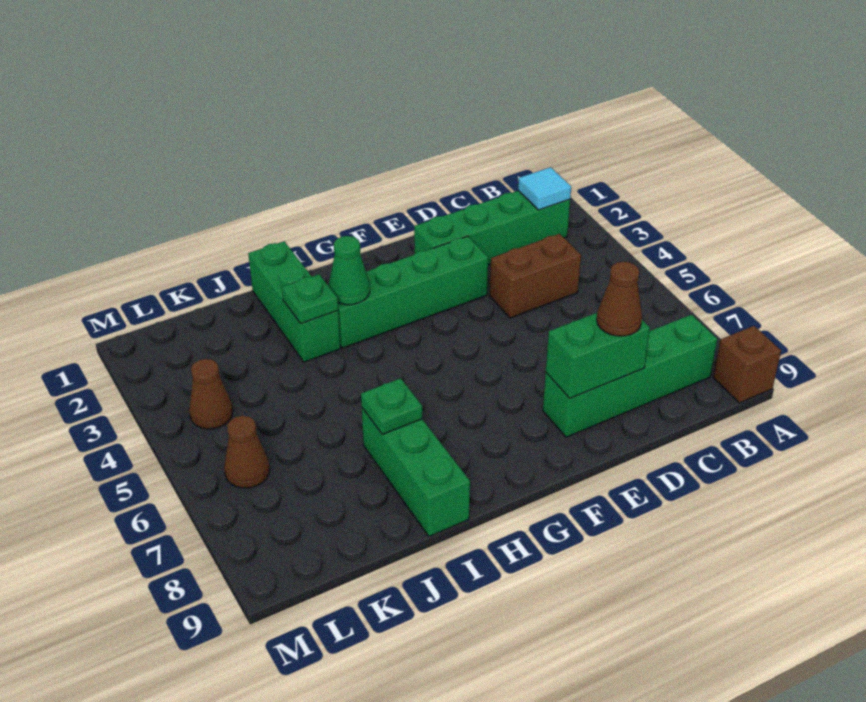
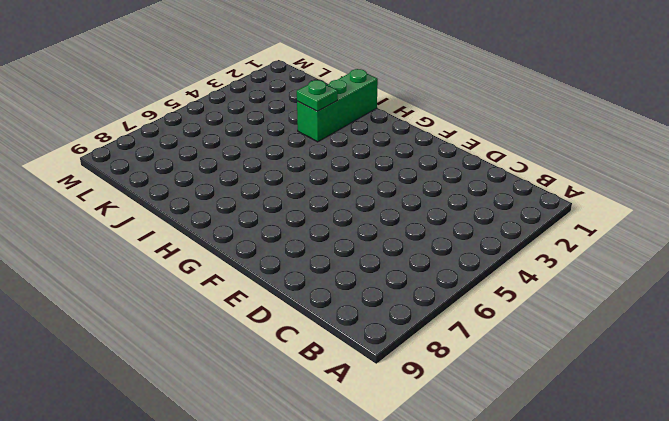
none -> brown 1x1 brick [713,326,781,403]
none -> green 1x4 brick [414,191,570,265]
none -> green 1x4 brick [543,315,717,437]

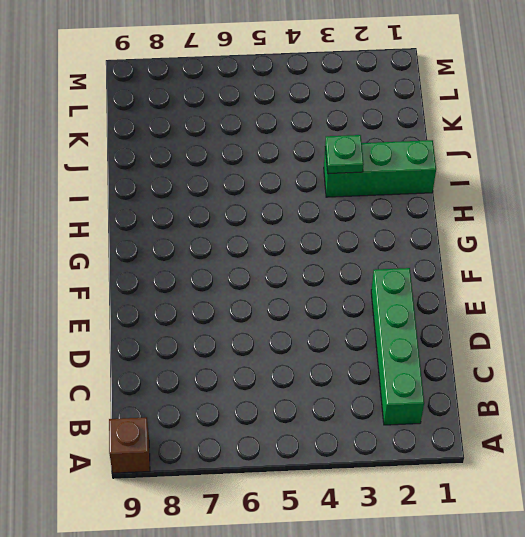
none -> green 1x4 brick [543,315,717,437]
none -> brown 1x2 brick [490,234,581,318]
none -> green 1x4 brick [328,236,488,348]

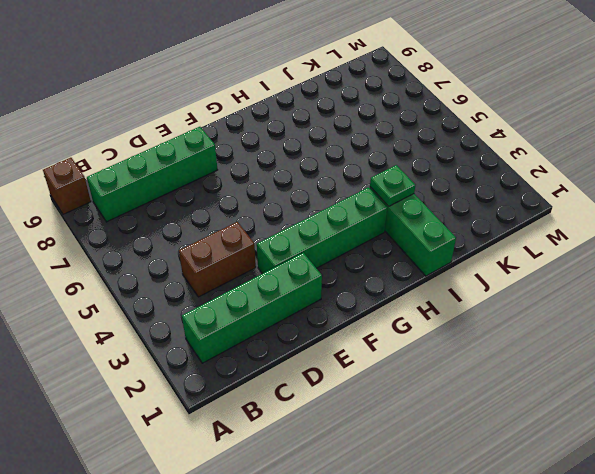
none -> green 1x3 brick [362,408,470,537]
none -> brown 1x1 cone [189,359,233,429]
none -> brown 1x1 cone [224,416,270,488]

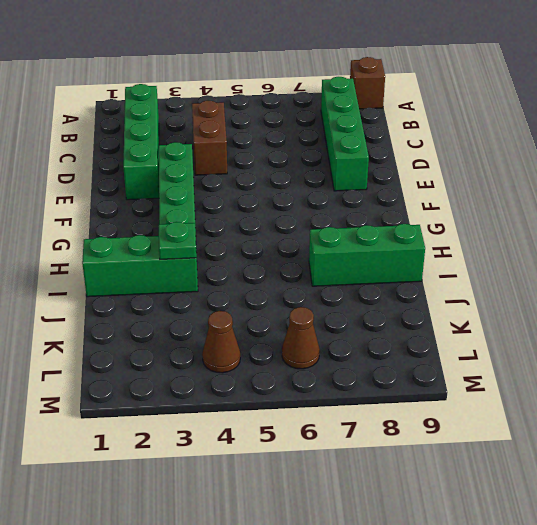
none -> cyan 1x1 tile [518,167,571,210]
none -> green 1x2 brick [546,313,650,398]
none -> green 1x1 cone [329,236,370,305]

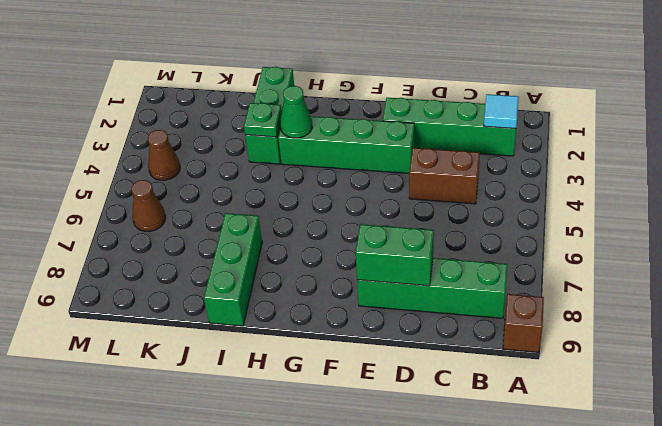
none -> green 1x1 plate [361,378,422,434]
none -> brown 1x1 cone [597,262,642,336]

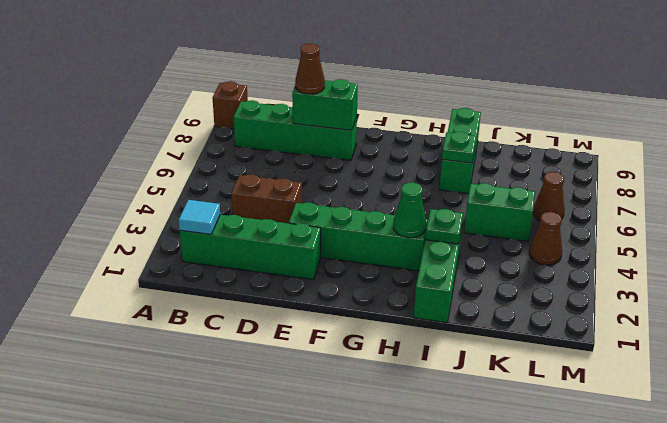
green 1x2 brick [464,183,535,241] -> none

